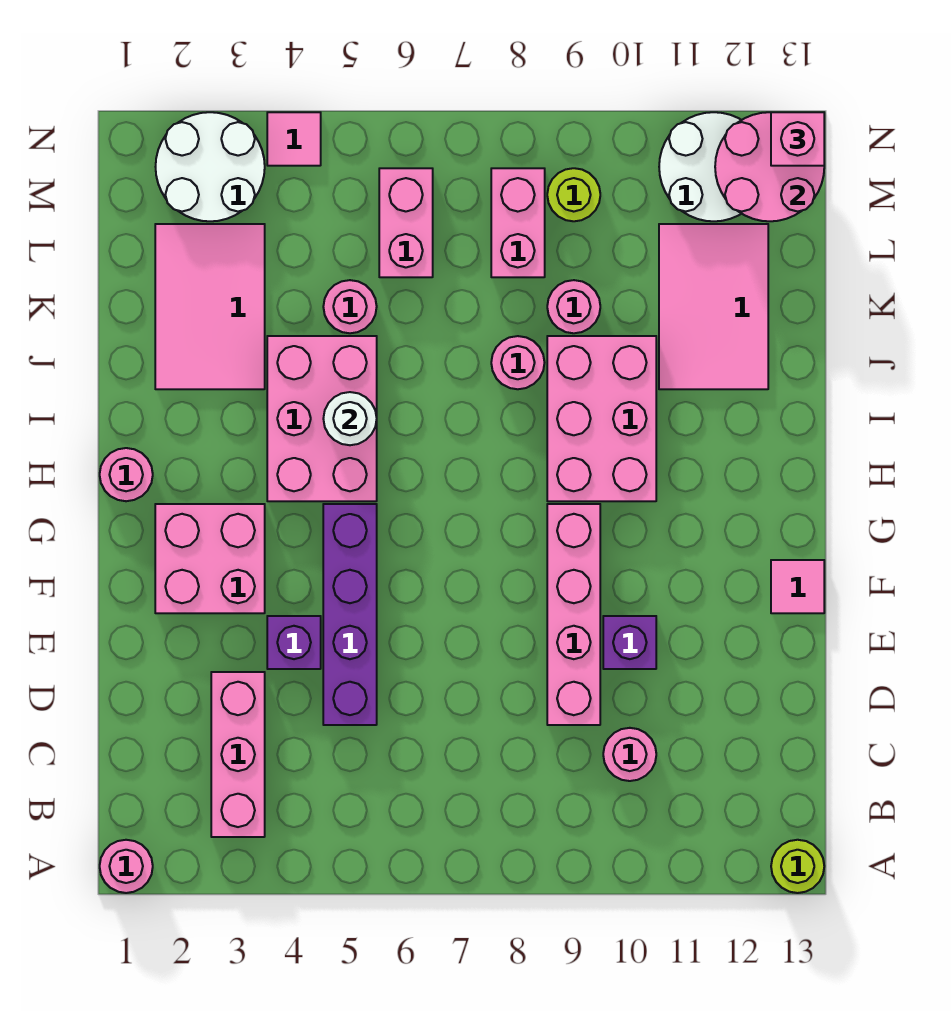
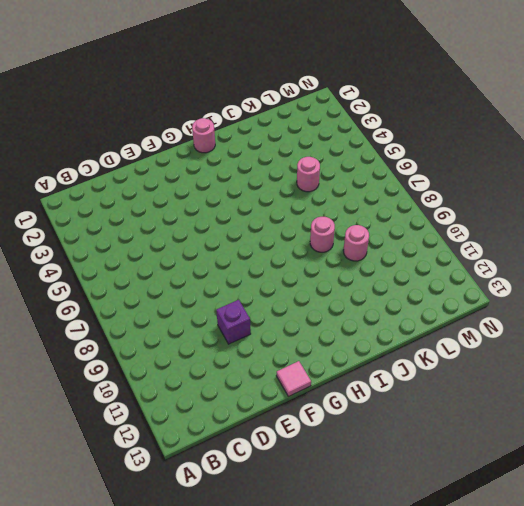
none -> pink 1x1 round brick [100,840,153,893]
none -> lime 1x1 round brick [771,840,824,893]
none -> pink 1x3 brick [211,672,265,837]

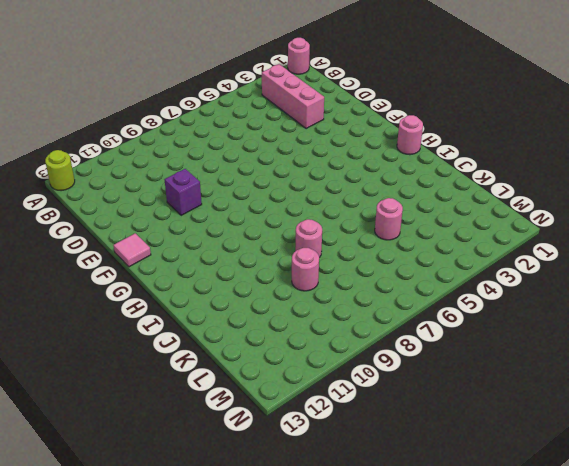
none -> pink 1x1 round brick [603,728,656,781]
none -> purple 1x4 brick [323,504,377,725]
none -> pink 1x4 brick [547,504,600,725]

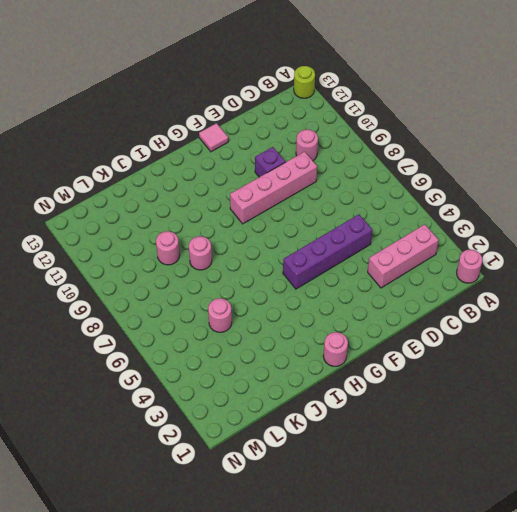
none -> purple 1x1 brick [267,616,321,669]
none -> pink 2x2 brick [155,504,265,613]
none -> pink 2x3 brick [267,336,377,501]

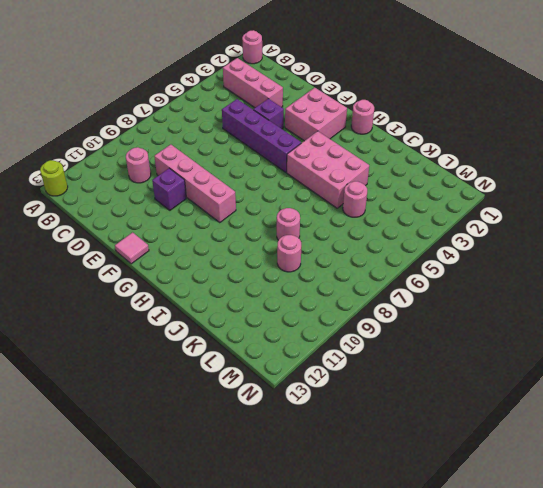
none -> pink 2x3 brick [547,336,656,501]
none -> pink 2x3 tile [155,224,265,389]
none -> pink 2x3 tile [659,224,768,389]

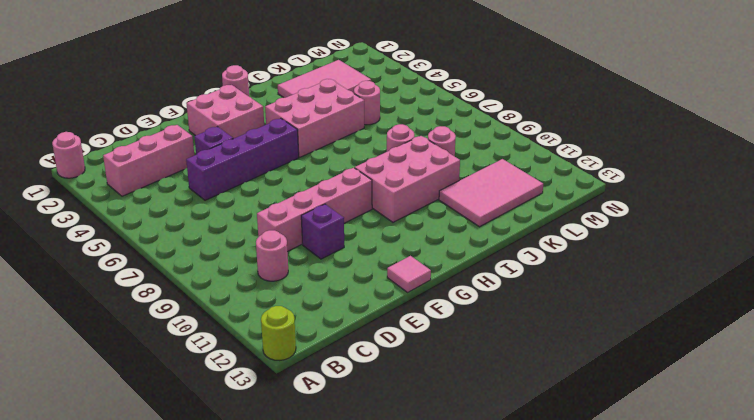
none -> pink 1x2 brick [379,168,433,277]
none -> pink 1x2 brick [491,168,545,277]
none -> white 2x2 round brick [156,112,265,221]

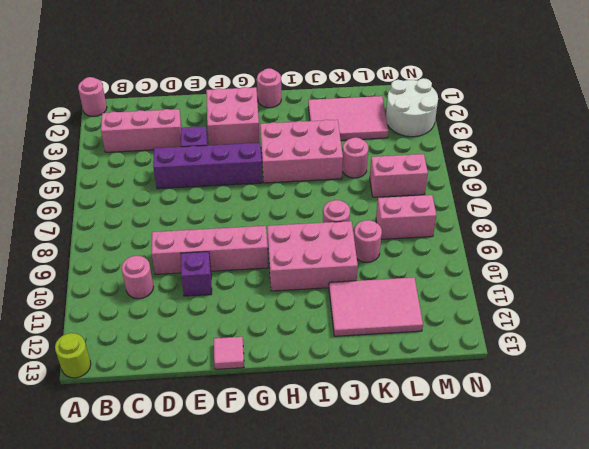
none -> lime 1x1 round brick [547,168,600,221]
none -> white 2x2 round brick [659,112,741,221]
none -> pink 1x1 tile [267,112,321,166]

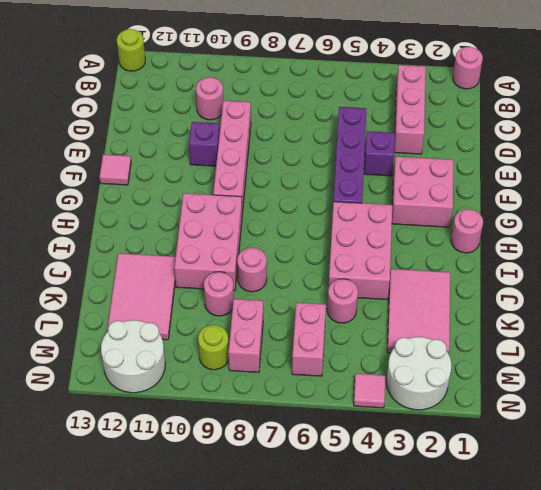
none -> white 1x1 round brick [323,392,377,445]
none -> pink 2x2 round brick [715,112,824,221]
none -> pink 1x1 brick [771,112,824,166]

